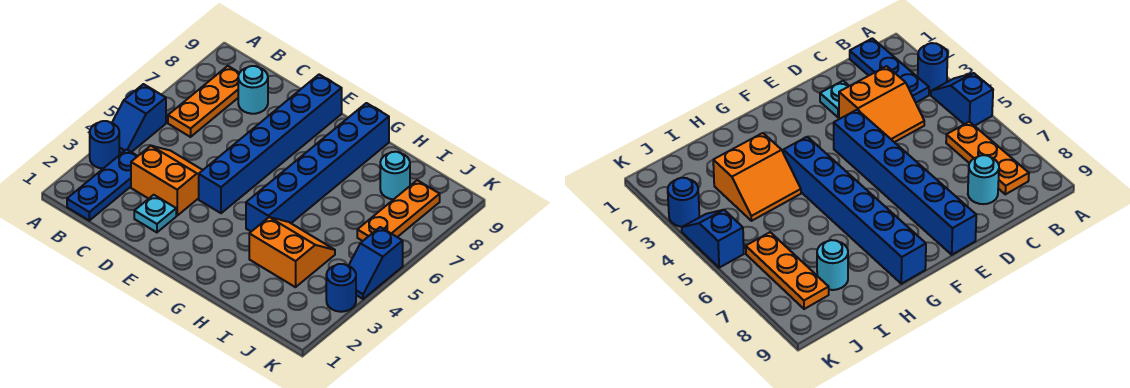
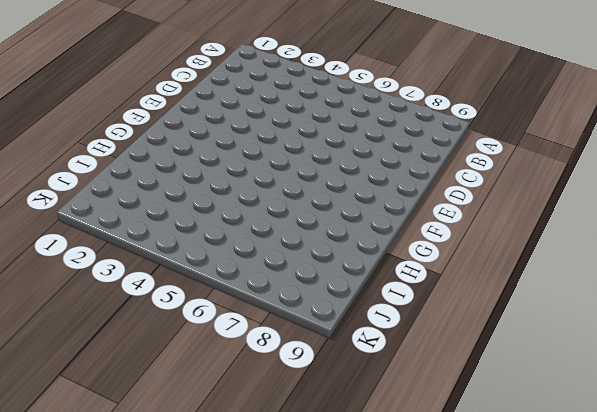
none -> blue 1x1 round brick [90,121,119,169]
none -> blue 1x2 slope [112,84,166,153]
none -> blue 1x3 plate [67,149,138,220]

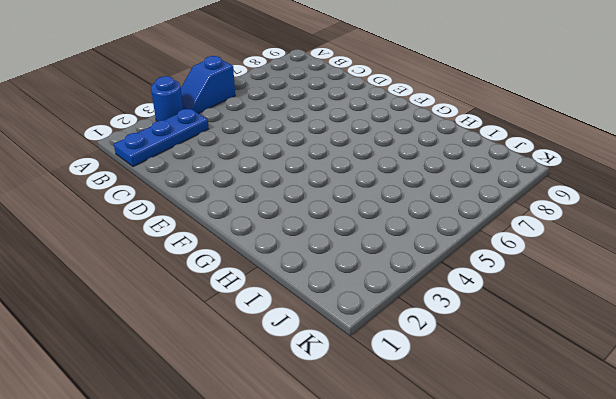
none -> orange 1x3 plate [168,66,239,137]
none -> orange 2x2 slope [131,146,203,216]
none -> cyan 1x1 round brick [238,66,268,114]

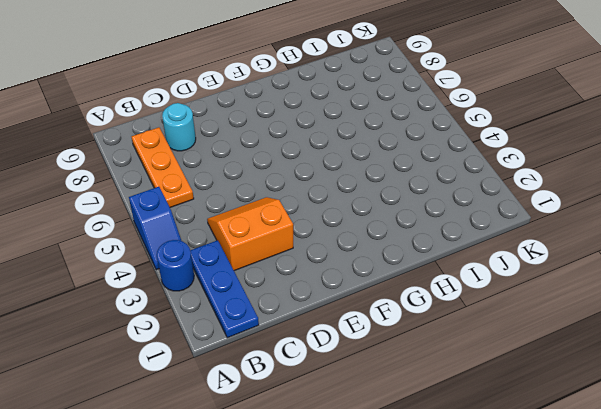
none -> cyan 1x1 plate [134,195,176,232]
none -> blue 1x6 brick [199,75,342,213]
none -> blue 1x6 brick [246,103,389,232]

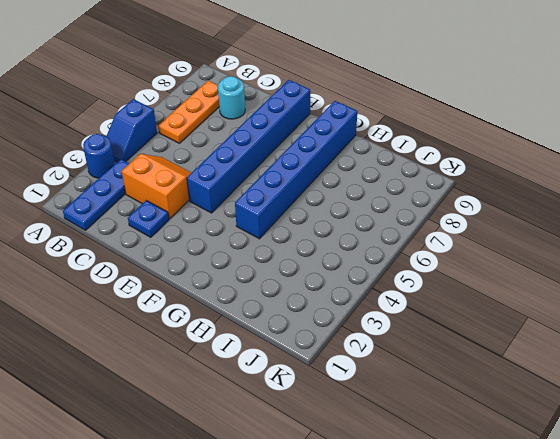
blue 1x1 plate [128,200,169,237] -> cyan 1x1 plate [134,195,176,232]
none -> orange 2x2 slope [249,217,335,287]
none -> cyan 1x1 round brick [380,152,410,199]
none -> orange 1x3 plate [357,180,440,241]

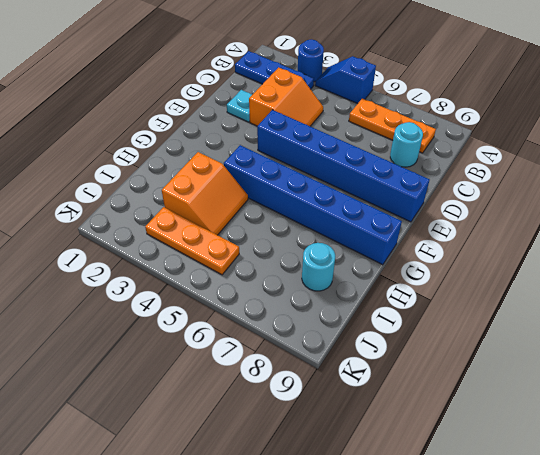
orange 1x3 plate [145,207,239,275] -> orange 1x3 plate moved to [357,180,440,241]
none -> blue 1x1 round brick [326,264,356,312]
none -> blue 1x2 slope [349,227,403,299]

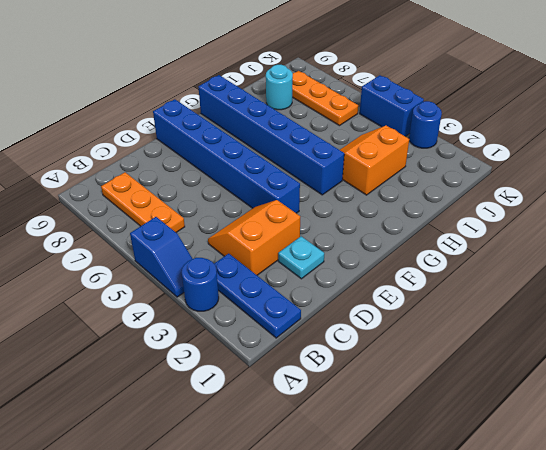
blue 1x2 brick [360,75,424,136] -> blue 1x2 slope [349,227,403,299]
none -> cyan 1x1 round brick [238,66,268,114]

